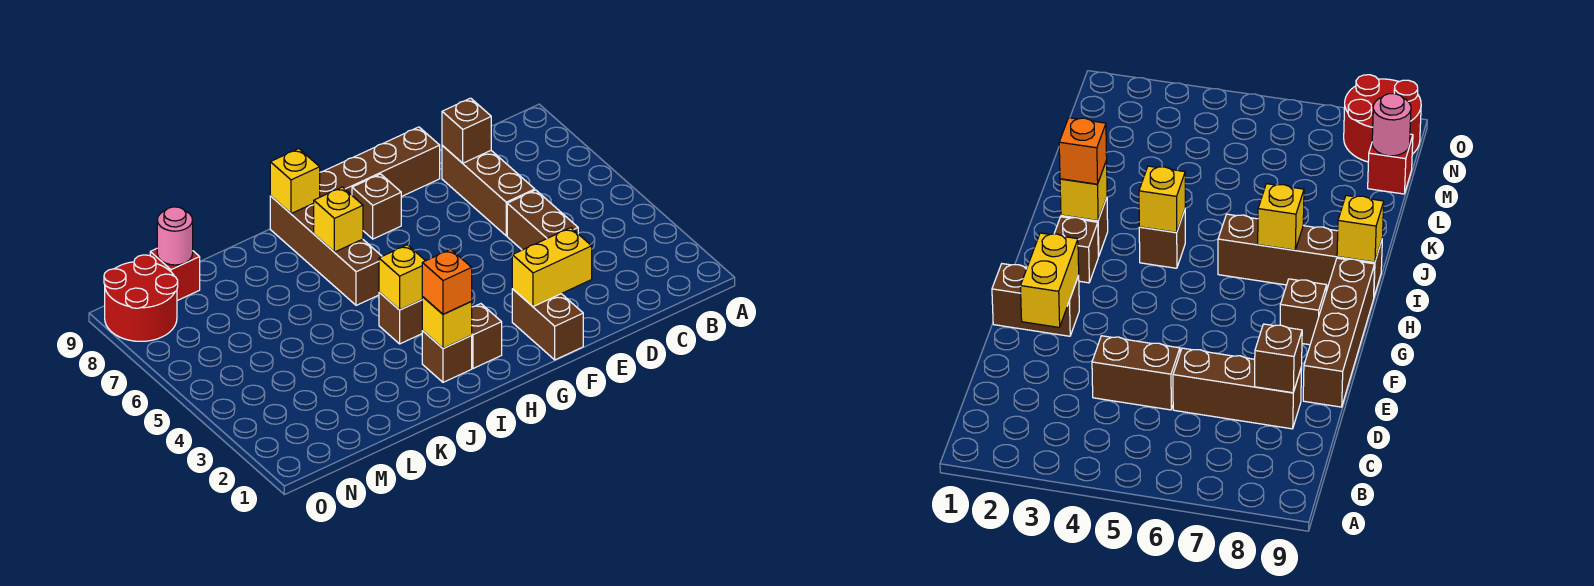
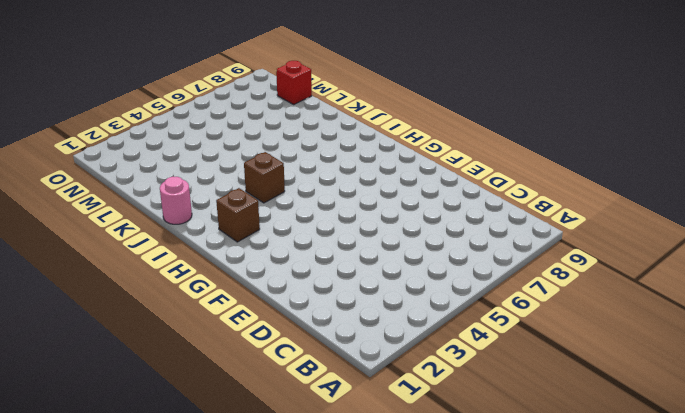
pink 1x1 round brick [160,177,192,224] -> pink 1x1 round brick moved to [157,207,193,265]
none -> brown 1x2 brick [507,190,578,250]
none -> brown 1x3 brick [442,146,535,236]
none -> brown 1x4 brick [320,127,440,197]

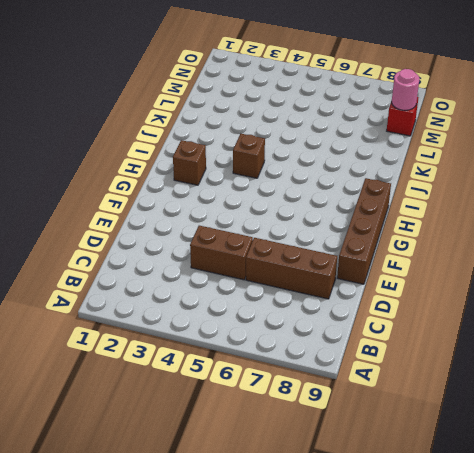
none -> brown 1x2 brick [512,289,583,360]
none -> brown 1x1 brick [352,174,401,239]
none -> brown 1x1 brick [422,331,472,382]

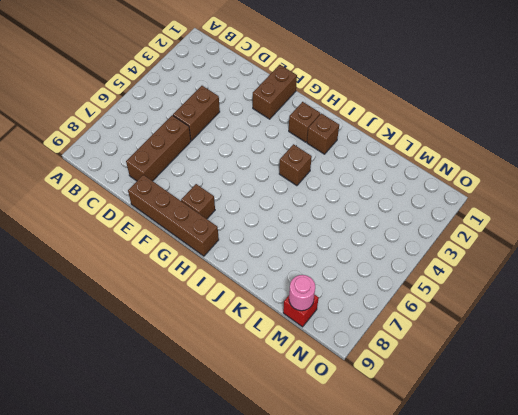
none -> brown 1x4 brick [270,196,382,305]
none -> red 2x2 round brick [104,255,178,341]
none -> brown 1x1 brick [442,98,491,163]

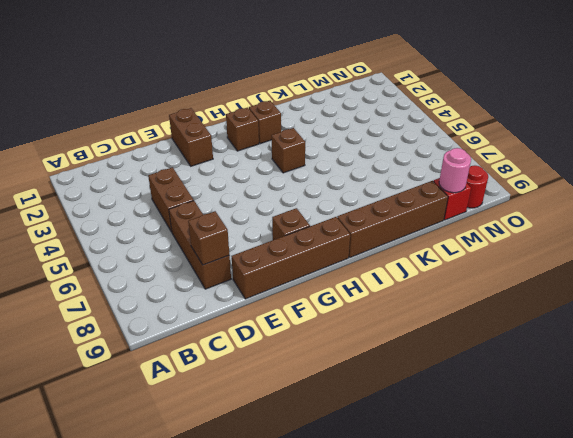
brown 1x4 brick [337,181,448,257] -> brown 1x4 brick turned to [270,196,382,305]
red 1x1 round brick [466,166,488,208] -> red 2x2 round brick [104,255,178,341]
none -> yellow 1x2 brick [512,228,592,307]
none -> yellow 1x1 brick [422,297,472,348]
none -> yellow 1x1 brick [379,245,425,310]

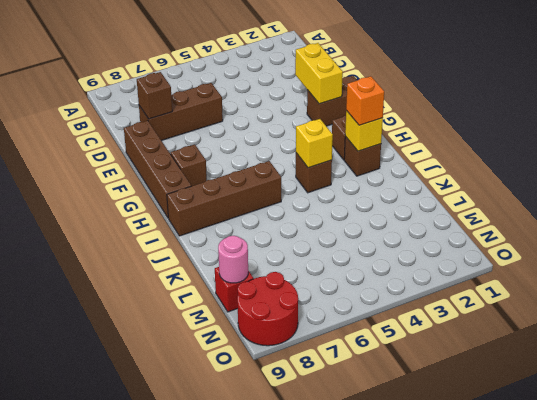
none -> brown 1x2 brick [507,190,578,250]
none -> yellow 1x1 brick [314,187,363,252]
none -> yellow 1x1 brick [270,149,320,214]

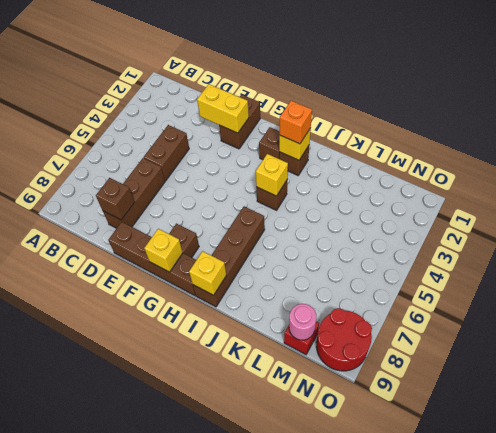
yellow 1x1 brick [144,229,183,272] -> yellow 1x1 brick moved to [314,187,363,252]

